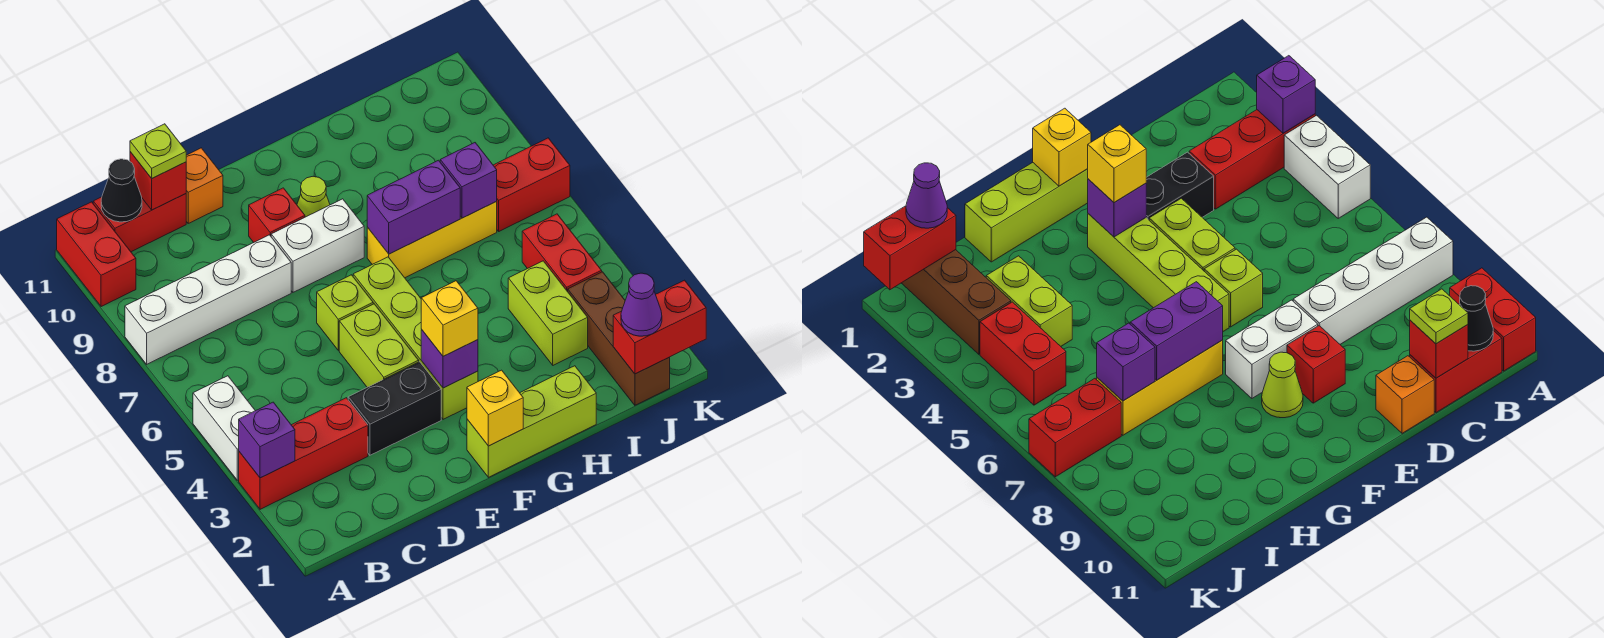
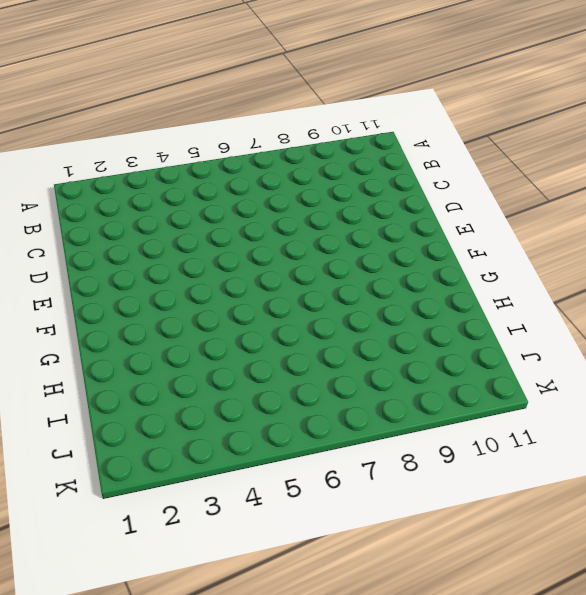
none -> red 1x3 brick [239,398,368,509]
none -> white 1x2 brick [193,376,255,480]
none -> white 1x4 brick [125,235,291,364]
none -> red 1x2 brick [57,202,136,307]

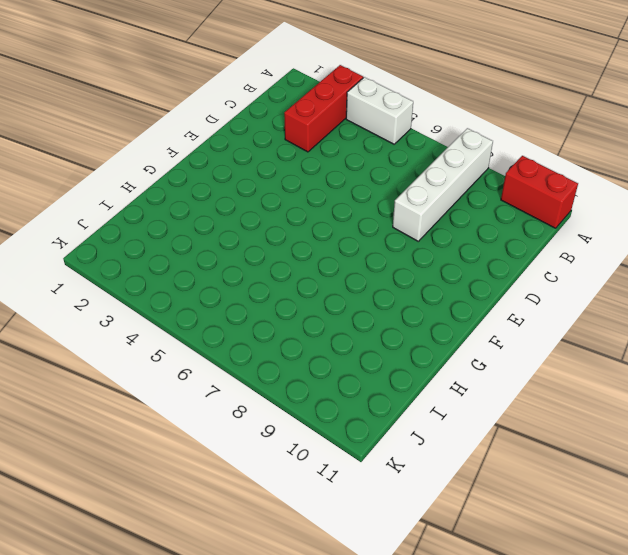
none -> red 1x2 brick [93,194,186,252]
none -> black 1x2 brick [348,362,441,455]
none -> orange 1x1 brick [186,148,223,223]
none -> lime 1x2 brick [339,304,419,387]

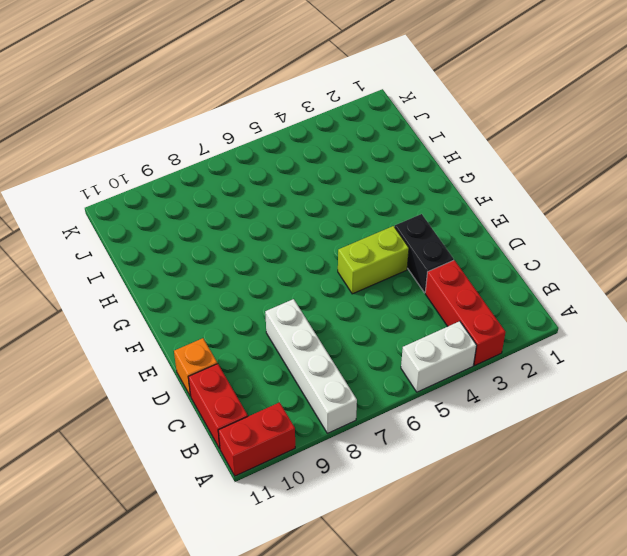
none -> lime 1x1 brick [317,275,373,350]
none -> white 1x2 brick [271,199,364,292]
none -> red 1x1 brick [249,188,305,242]
none -> lime 1x3 brick [467,366,596,477]

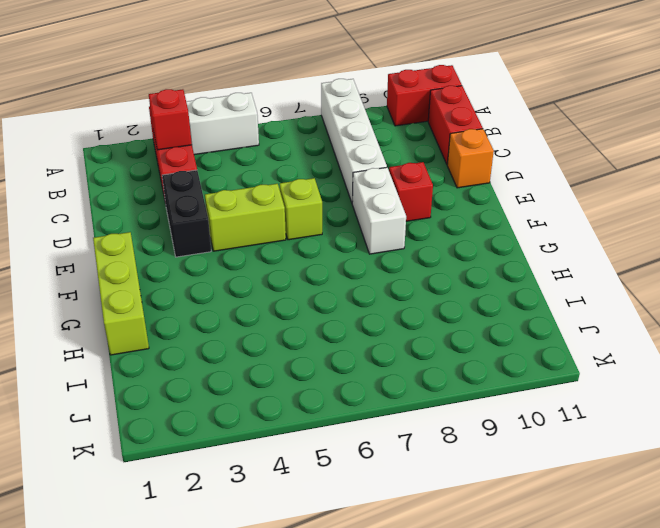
red 1x1 brick [149,89,192,150] -> red 1x1 brick moved to [130,152,186,210]
none -> lime 1x4 brick [353,257,478,419]
none -> lime 1x1 cone [297,176,330,217]
none -> yellow 1x3 brick [367,202,497,278]
none -> lime 1x2 brick [508,261,588,365]

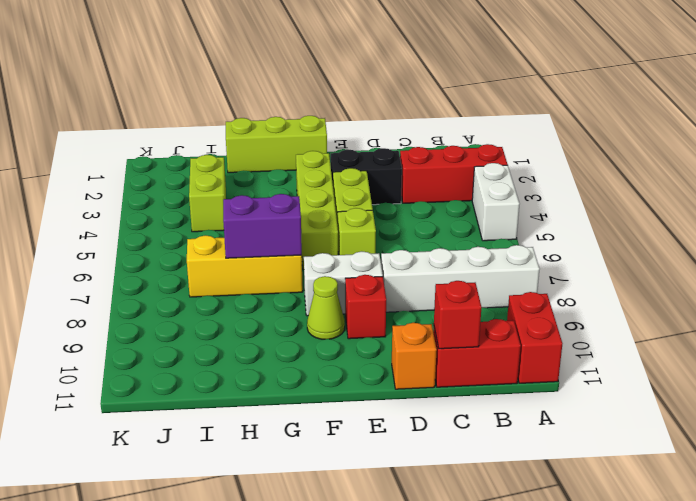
none -> brown 1x3 brick [568,272,670,405]
none -> red 1x2 brick [522,214,602,292]
none -> red 1x2 brick [493,138,570,231]
none -> purple 1x1 brick [239,402,295,478]

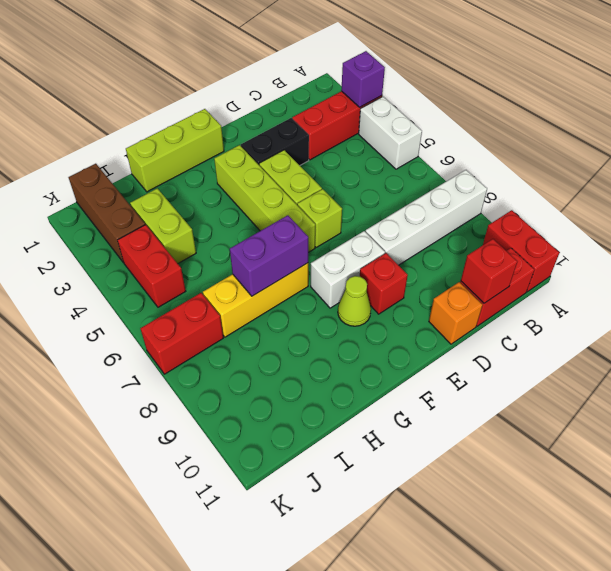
none -> black 1x1 cone [101,159,142,222]
none -> yellow 1x1 brick [467,370,523,446]
none -> purple 1x1 brick [421,330,478,388]
none -> purple 1x1 brick [440,143,497,218]

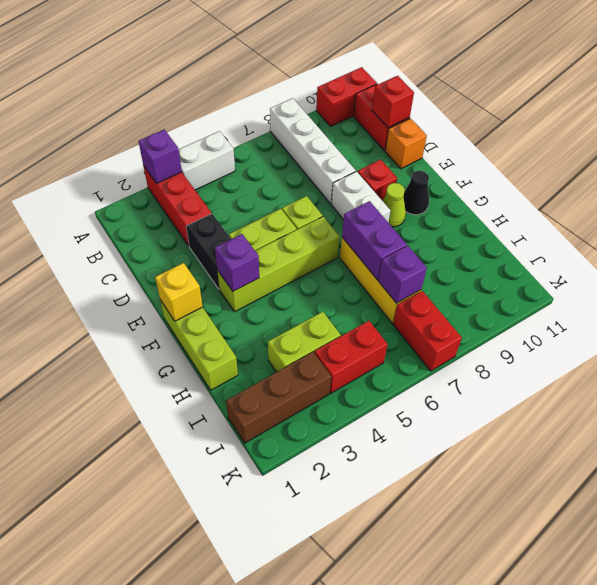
black 1x1 cone [404,171,429,215] -> black 1x1 cone moved to [101,159,142,222]
none -> red 1x2 brick [613,280,706,374]
none -> lime 1x1 plate [130,124,186,178]
none -> yellow 1x1 brick [421,281,478,356]
none -> purple 1x1 cone [621,273,662,336]

